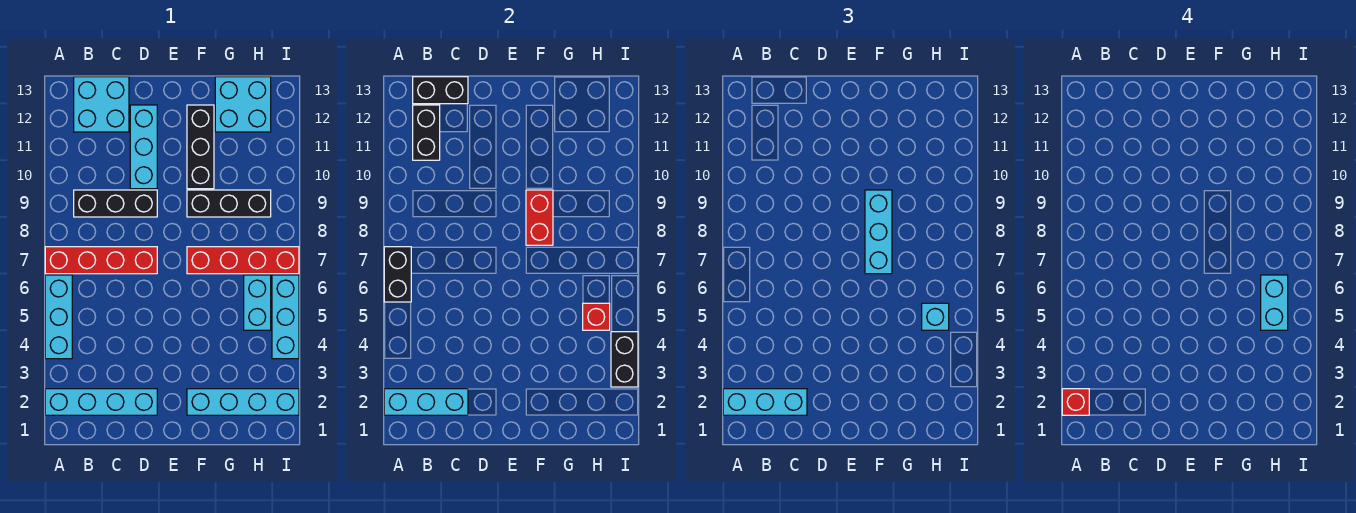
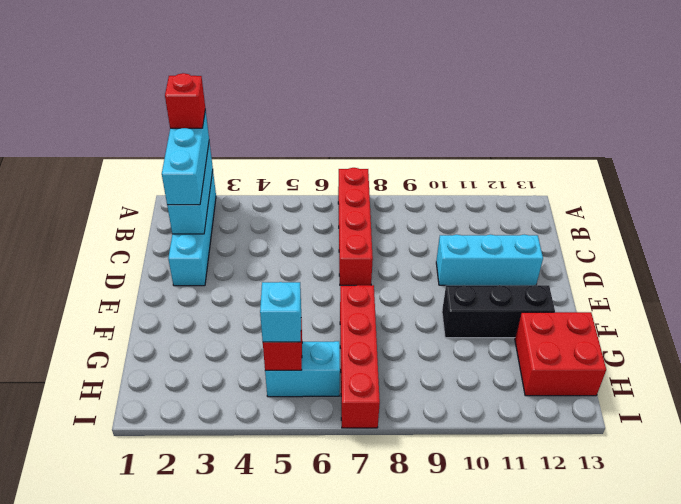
red 2x2 brick [515,312,606,396] -> cyan 2x2 brick [215,77,271,132]
none -> cyan 1x3 brick [45,275,72,359]
none -> black 1x3 brick [74,190,157,217]
none -> cyan 2x2 brick [74,77,129,132]

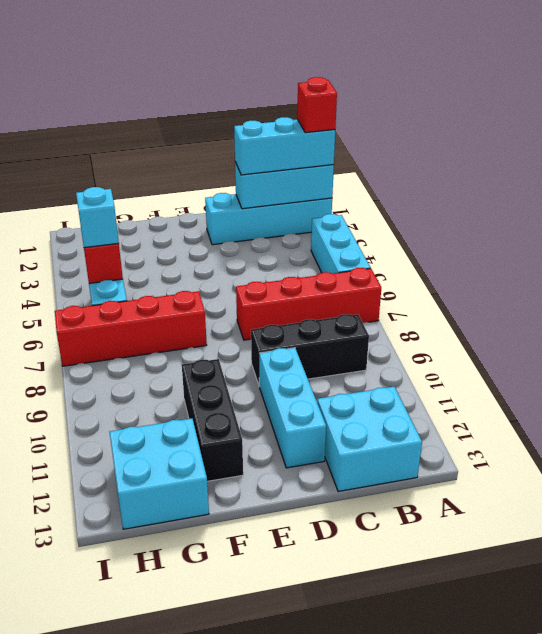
none -> cyan 1x4 brick [187,389,299,415]
none -> black 1x3 brick [187,190,271,217]
none -> cyan 1x3 brick [272,275,299,359]

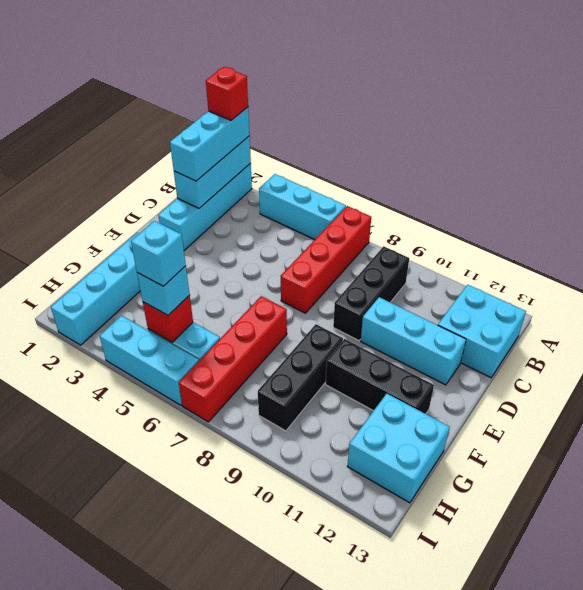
cyan 1x1 brick [131,221,186,286] -> cyan 1x2 brick [1261,275,1288,330]
none -> black 1x2 brick [384,247,411,302]
none -> black 1x2 brick [413,105,440,160]
none -> black 1x2 brick [413,77,468,104]

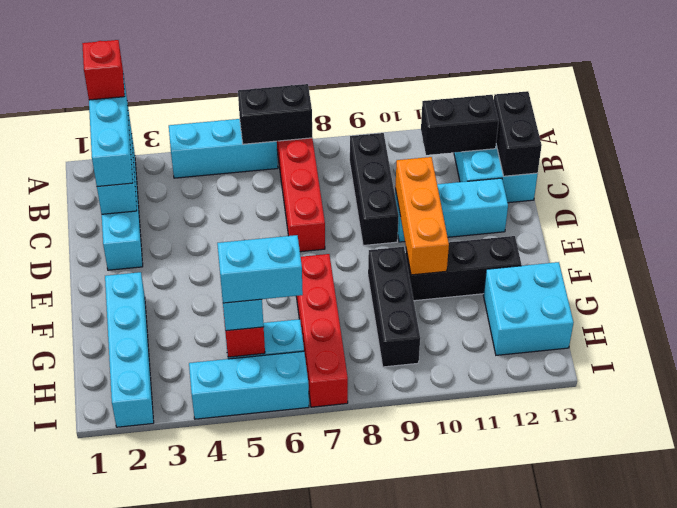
orange 1x3 brick [395,157,449,275] -> none
none -> red 1x2 brick [526,190,553,245]
none -> black 1x2 brick [611,332,638,387]
none -> cyan 1x3 brick [865,190,892,274]

